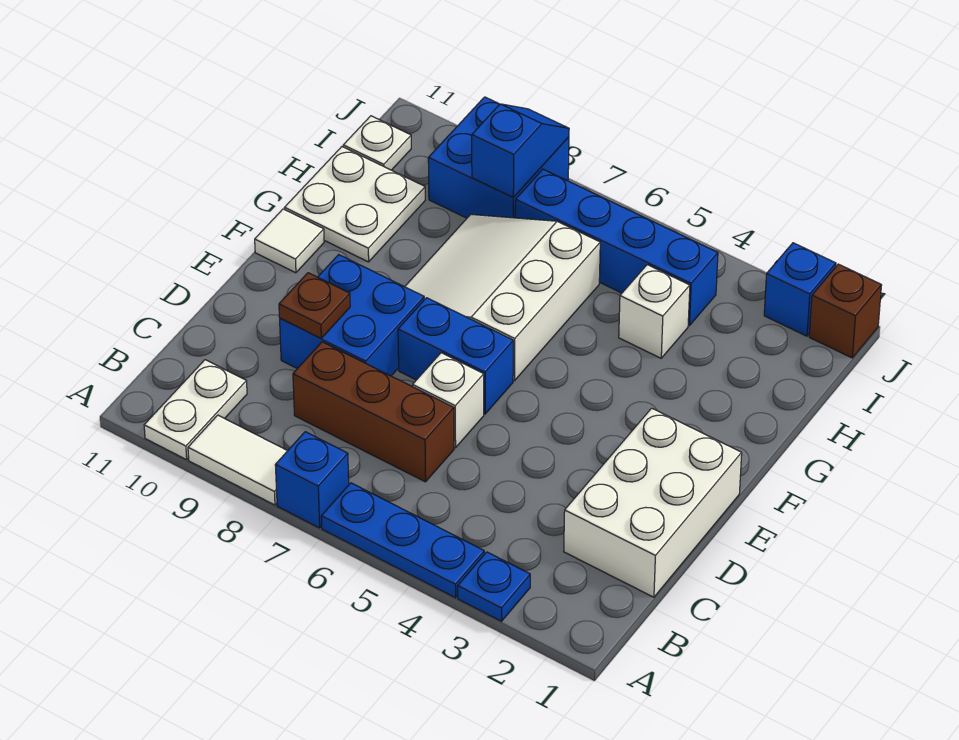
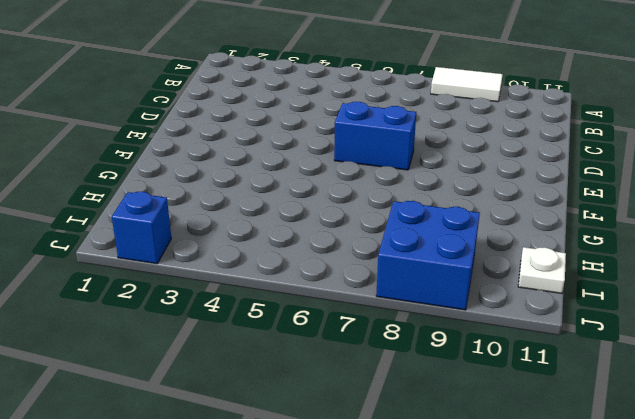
none -> blue 1x1 plate [458,552,530,621]
none -> blue 1x3 plate [321,483,484,598]
none -> blue 1x1 brick [275,432,349,528]

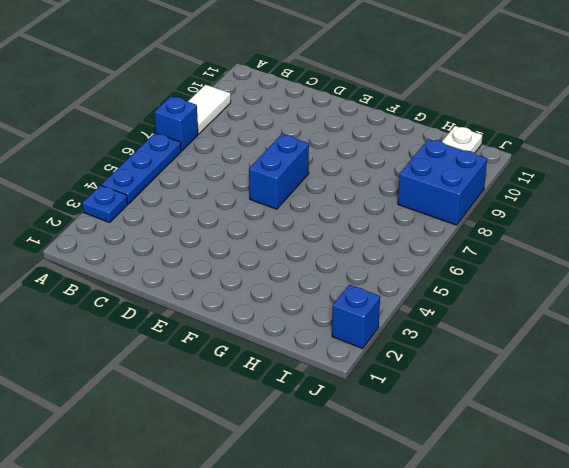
none -> white 1x2 plate [144,360,247,460]
none -> white 2x3 brick [564,408,742,597]
none -> brown 1x3 brick [293,342,454,482]

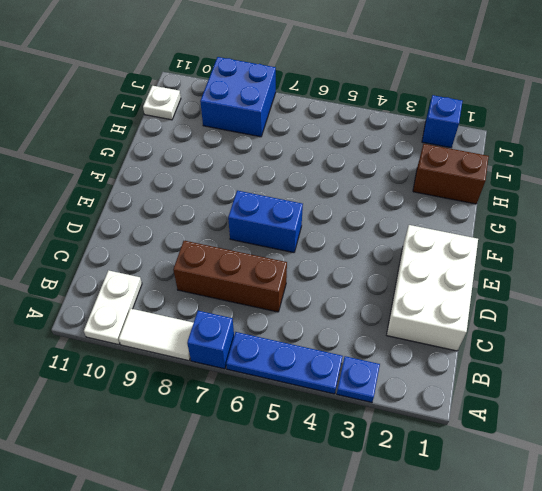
brown 1x2 brick [413,144,489,204] -> none
none -> white 1x1 brick [413,353,484,448]
none -> blue 2x2 brick [280,255,424,376]
none -> white 3x3 slope [405,214,600,381]

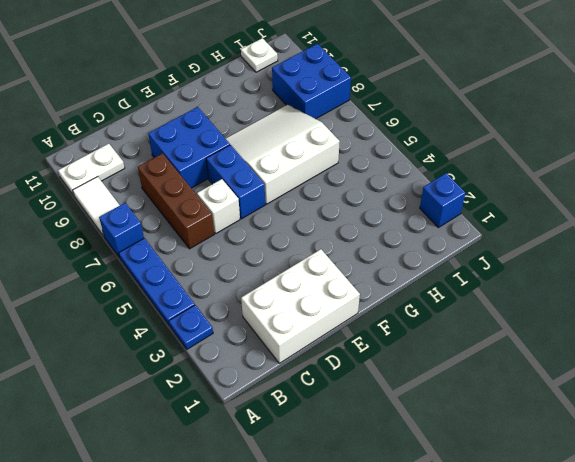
none -> white 1x1 tile [255,209,324,273]
none -> white 2x2 plate [285,147,425,262]
none -> white 1x1 brick [619,265,690,358]

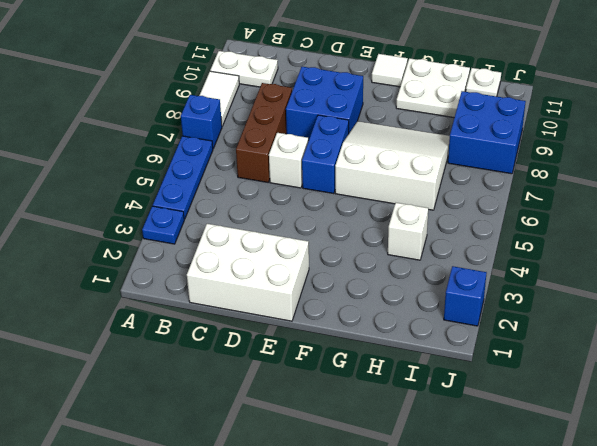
none -> blue 1x4 brick [515,169,718,325]
none -> brown 1x1 brick [809,264,882,358]
none -> brown 1x1 plate [279,273,350,338]

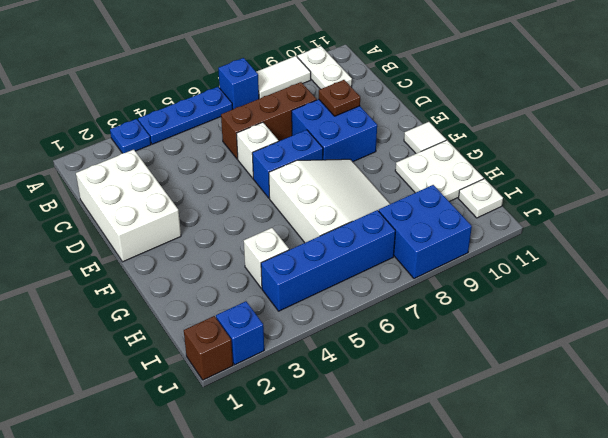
none -> blue 1x2 slope [472,104,569,198]

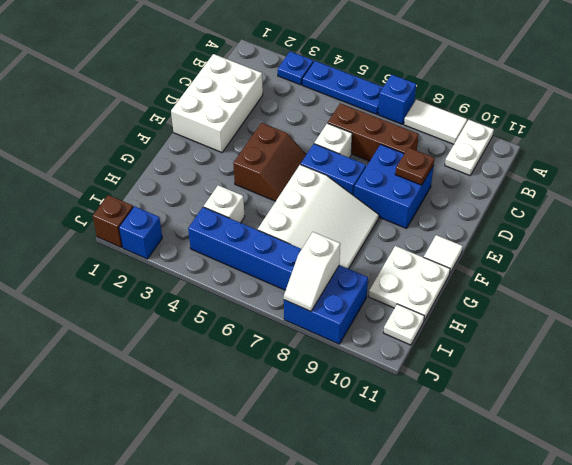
brown 2x2 slope [233,123,306,201] -> none
white 1x2 slope [284,232,340,311] -> blue 1x2 slope [472,104,569,198]

